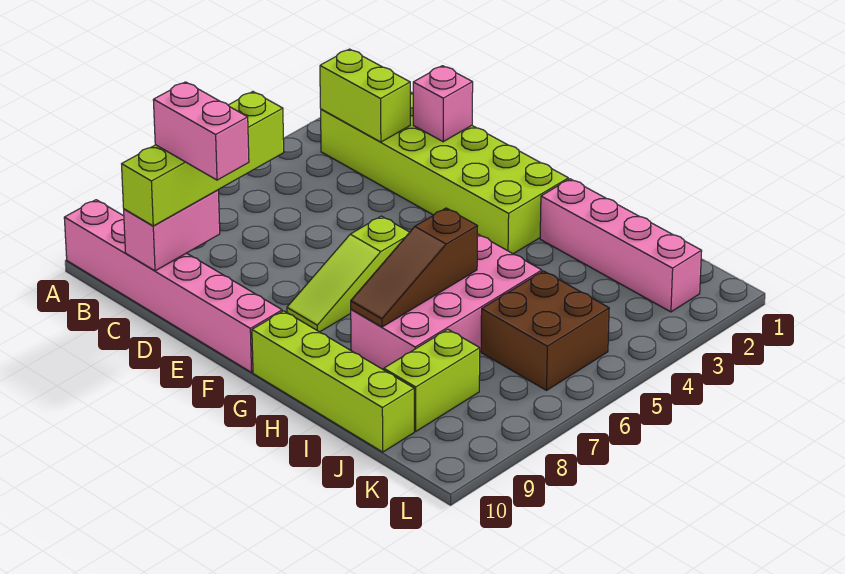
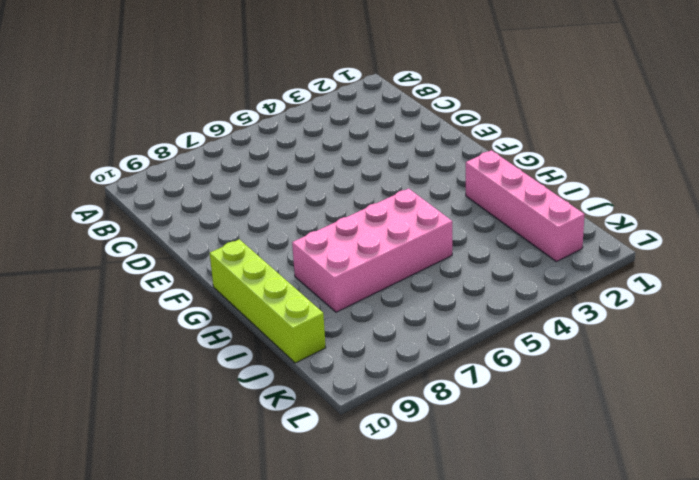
none -> pink 1x6 brick [64,200,282,372]
none -> lime 2x6 brick [321,92,568,254]
none -> lime 1x3 slope [287,216,409,332]

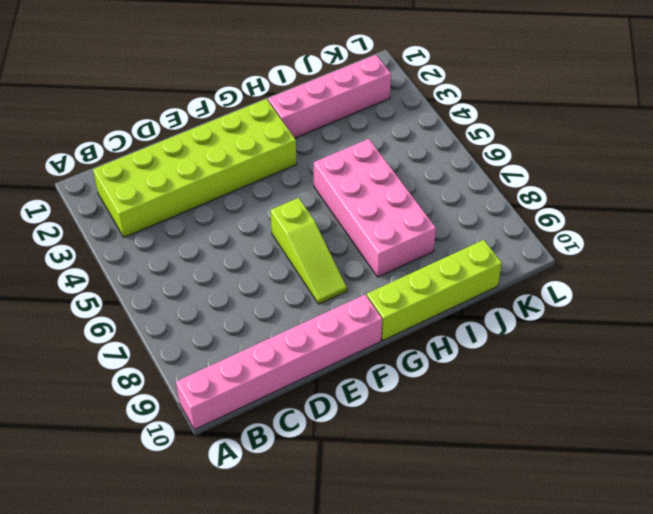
none -> brown 2x2 brick [481,271,609,390]
none -> lime 1x2 brick [384,329,480,431]
none -> lime 1x2 brick [320,49,410,142]

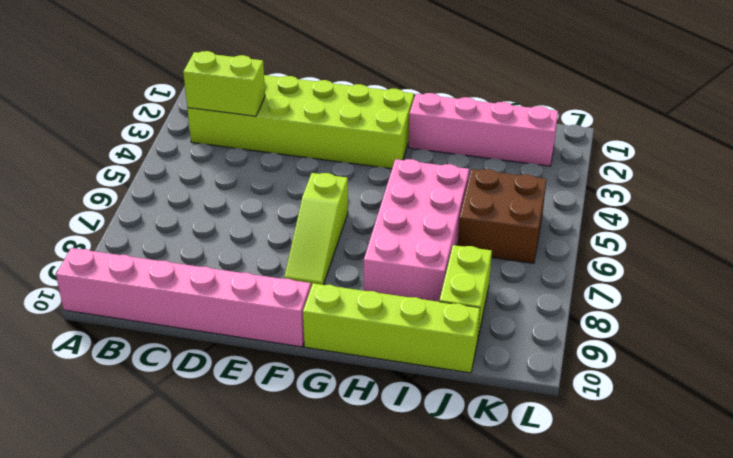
none -> pink 1x2 brick [124,190,220,271]
none -> pink 1x1 brick [413,66,473,142]
none -> brown 1x3 slope [351,208,478,327]

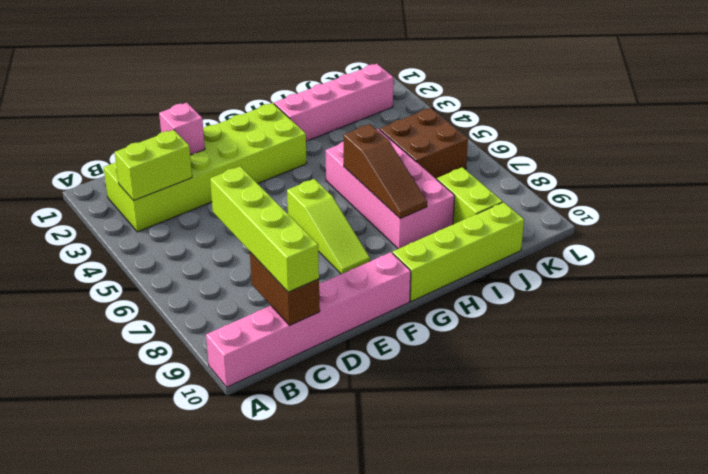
brown 1x2 brick [250,252,320,325] -> pink 1x2 brick [124,190,220,271]
none -> pink 1x2 brick [153,82,249,180]

